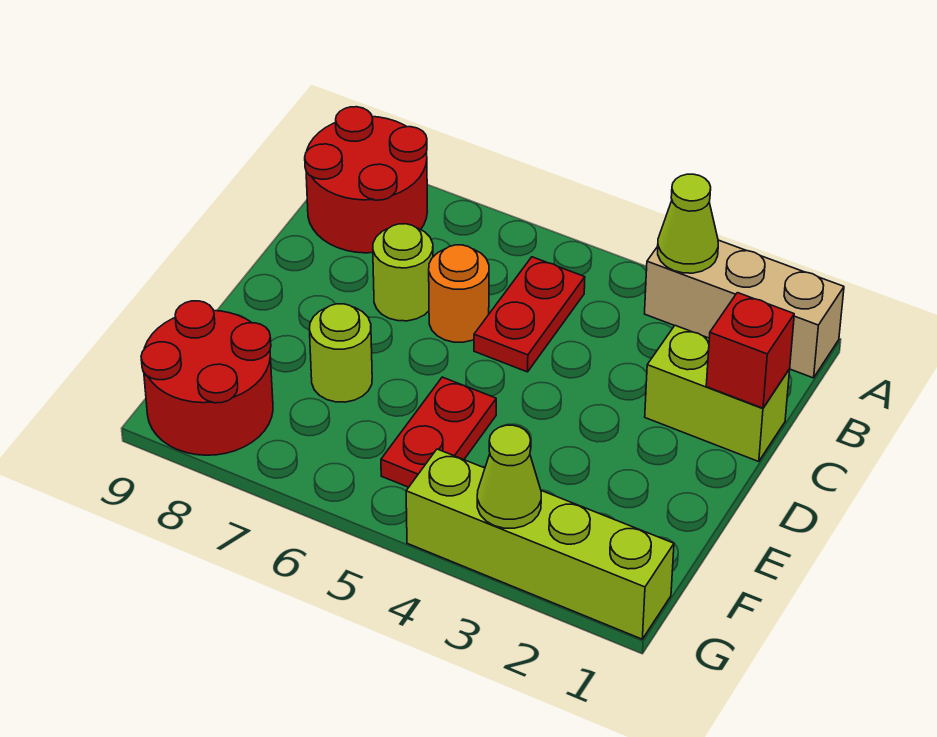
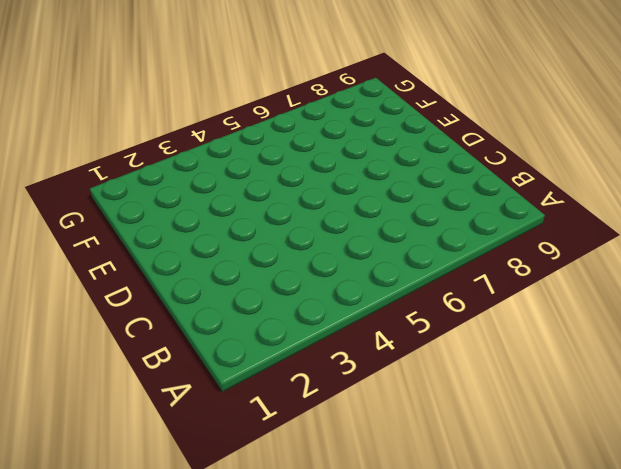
none -> tan 1x3 brick [645,240,844,378]
none -> red 2x2 round brick [305,107,427,253]
none -> red 1x2 plate [474,257,585,372]

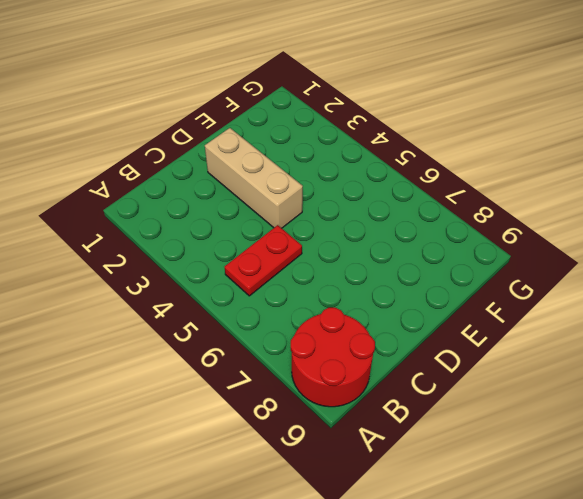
tan 1x3 brick [205,128,303,228] -> tan 1x3 brick moved to [645,240,844,378]
none -> lime 1x2 brick [645,325,790,462]
none -> orange 1x1 round brick [429,245,489,342]
none -> lime 1x1 round brick [373,224,433,321]

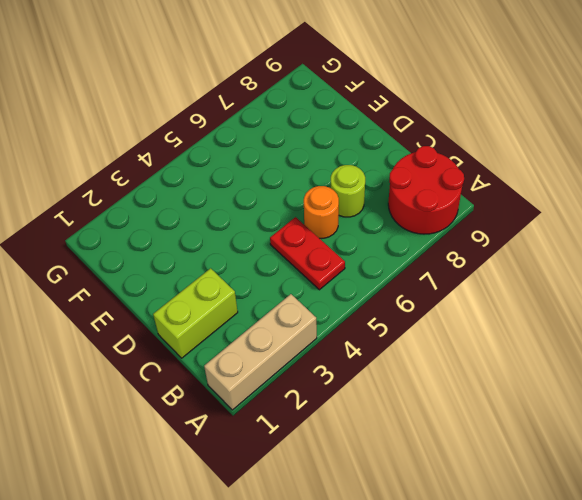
none -> red 1x2 plate [381,377,496,487]
none -> lime 1x1 round brick [310,304,372,402]
none -> red 2x2 round brick [141,301,273,455]

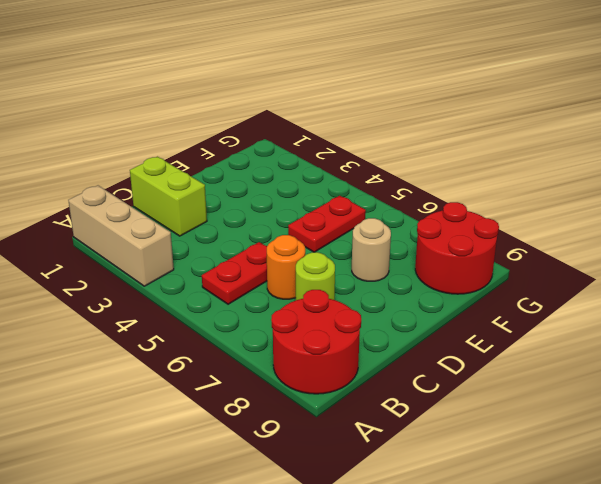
tan 1x1 round brick [352,218,391,281] -> lime 1x1 round brick [310,304,372,402]
none -> lime 1x4 brick [406,449,674,639]
none -> lime 1x1 cone [658,174,718,273]
none -> red 1x1 brick [706,293,794,408]

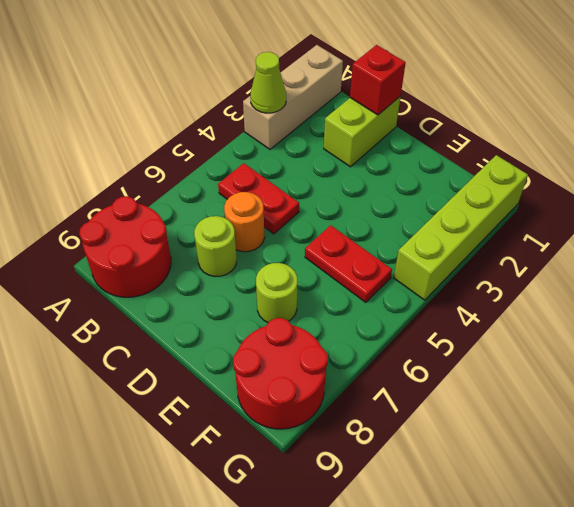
none -> lime 1x1 cone [477,425,541,528]

